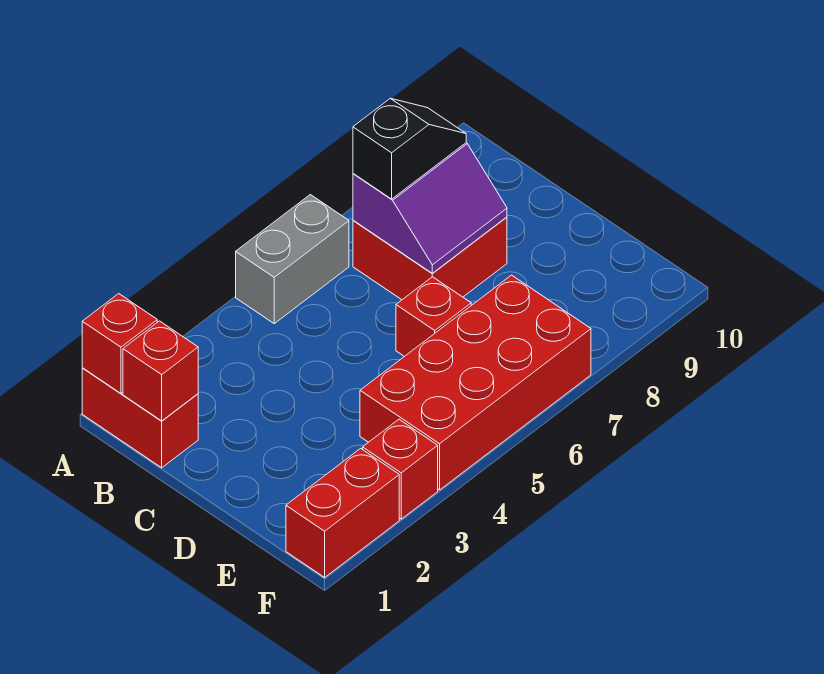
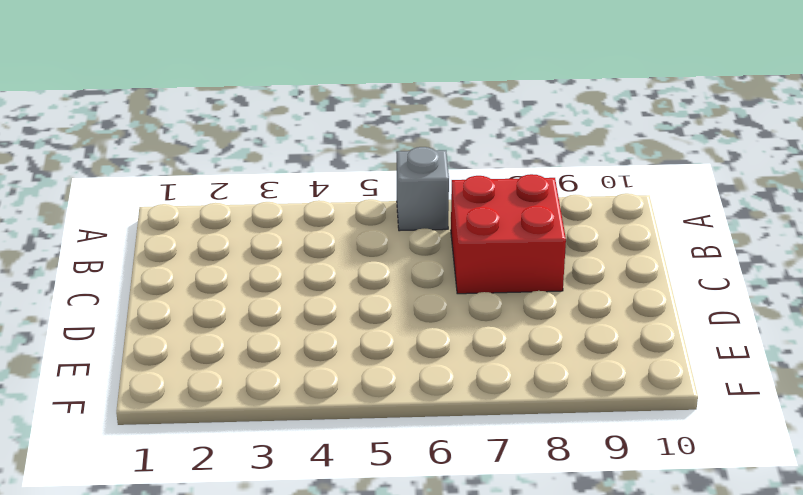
grey 1x1 brick [397,147,449,231] -> grey 1x2 brick [236,195,349,323]
none -> red 1x2 brick [82,368,198,468]
none -> red 1x1 brick [396,277,471,357]

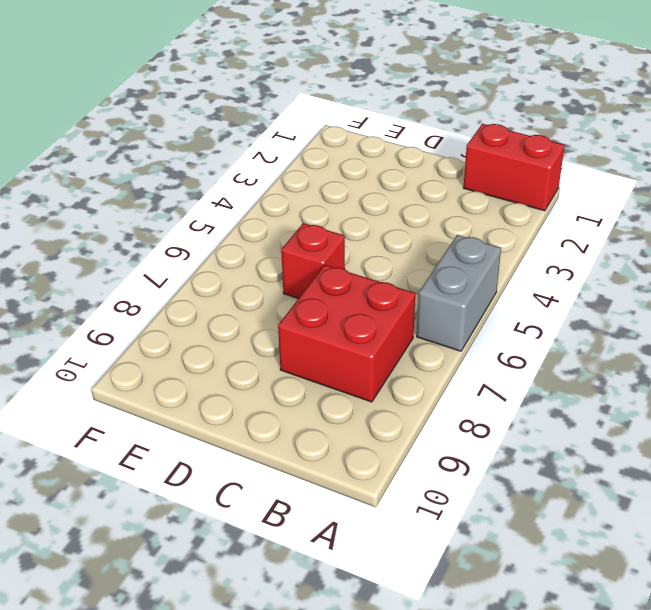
none -> red 2x4 brick [360,275,591,490]
none -> red 1x2 brick [286,448,399,577]

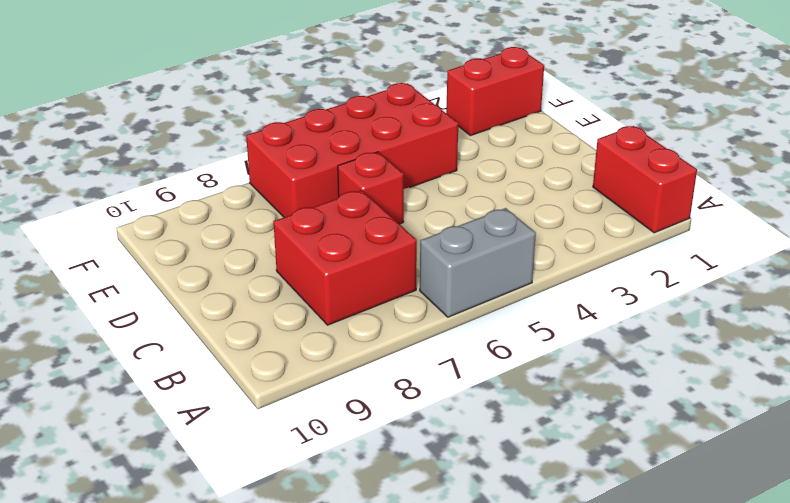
none -> red 1x1 brick [363,419,438,519]
none -> red 1x1 brick [82,294,157,393]

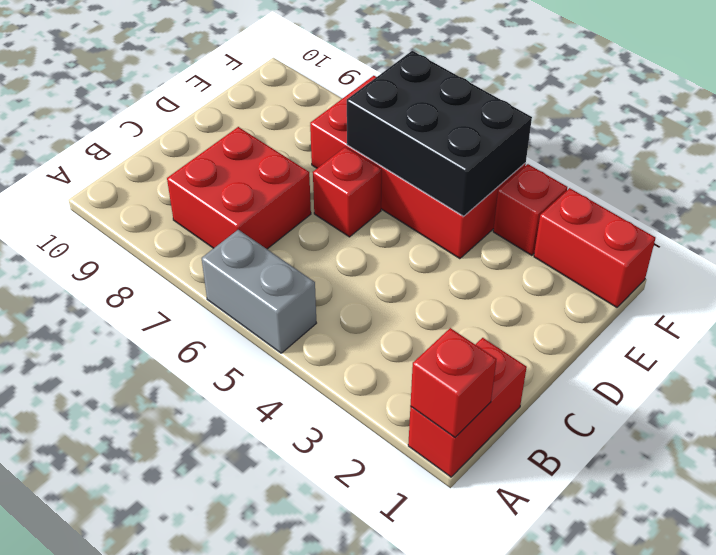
black 2x3 brick [347,51,532,216] -> none
none -> red 1x1 brick [123,321,198,421]
none -> purple 2x2 slope [353,143,507,273]

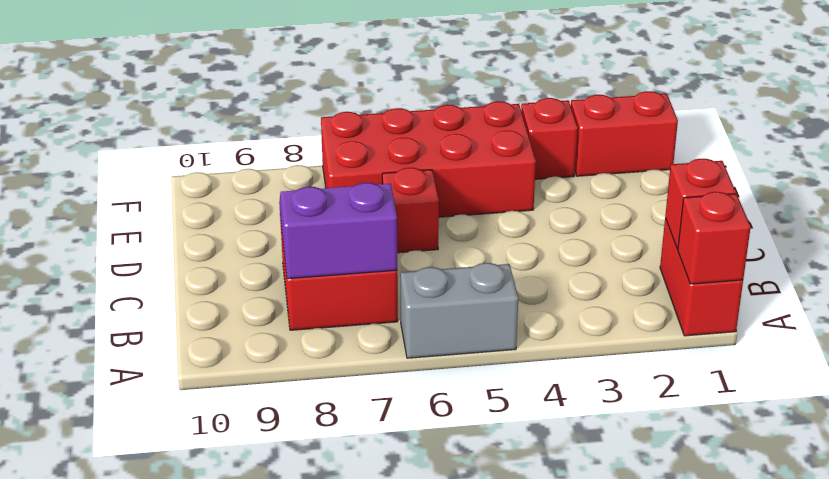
none -> black 1x2 slope [353,98,466,199]

